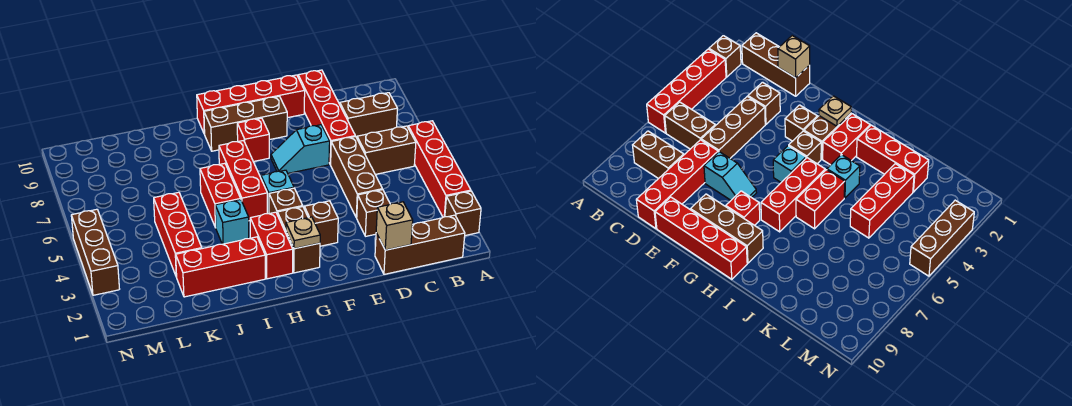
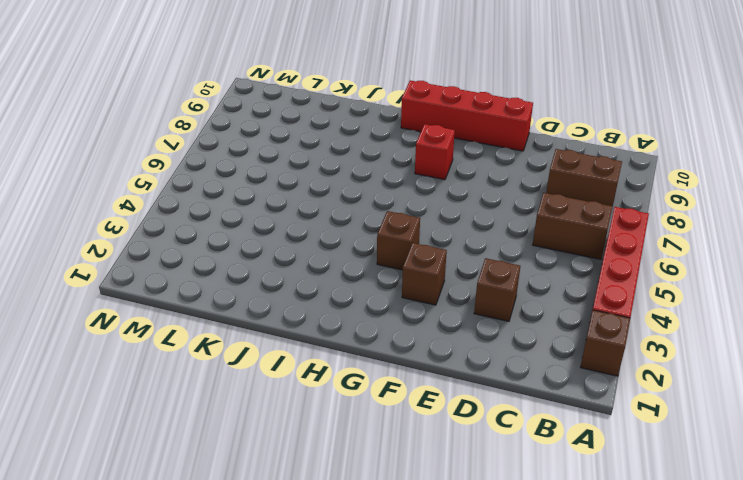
none -> brown 1x3 brick [375,215,465,274]
none -> brown 1x3 brick [330,136,382,218]
none -> red 1x4 brick [298,70,355,164]

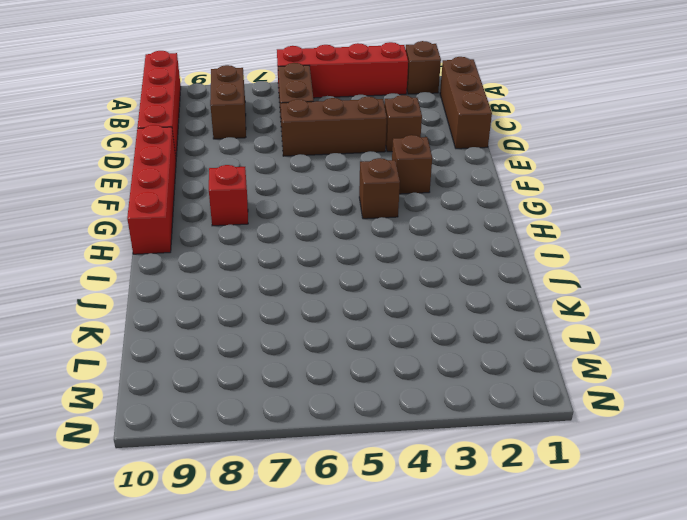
red 1x4 brick [137,51,181,157] -> red 1x4 brick turned to [298,70,355,164]
none -> cyan 1x2 slope [271,125,330,173]
none -> brown 1x3 brick [204,96,287,151]
none -> brown 1x2 brick [277,207,320,273]

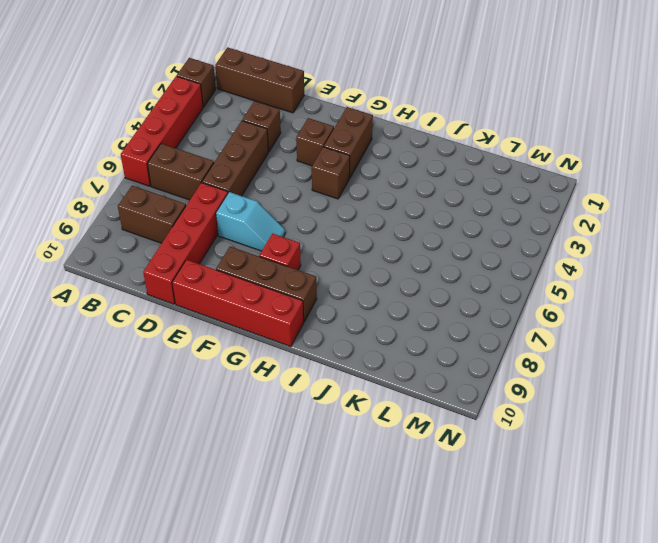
none -> cyan 1x1 brick [261,170,294,214]
none -> red 1x2 brick [250,212,293,279]
none -> red 1x3 brick [219,140,267,221]

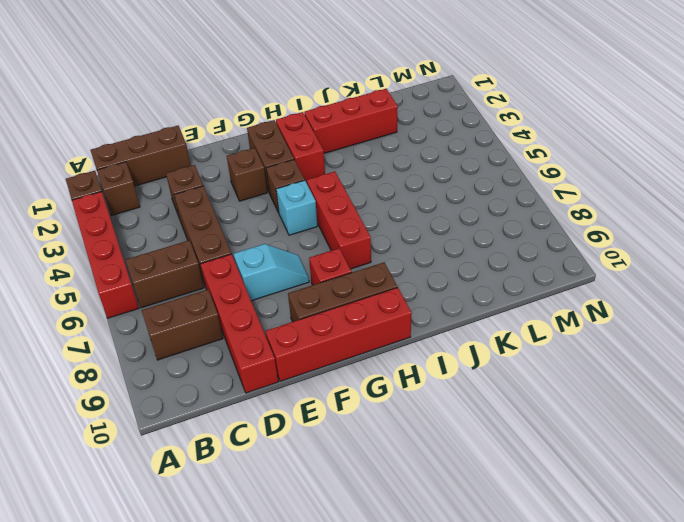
brown 1x1 brick [97,162,140,216] -> none
none -> cyan 1x1 brick [215,199,249,244]
none -> red 1x2 brick [200,163,240,228]
none -> red 1x3 brick [154,192,202,277]

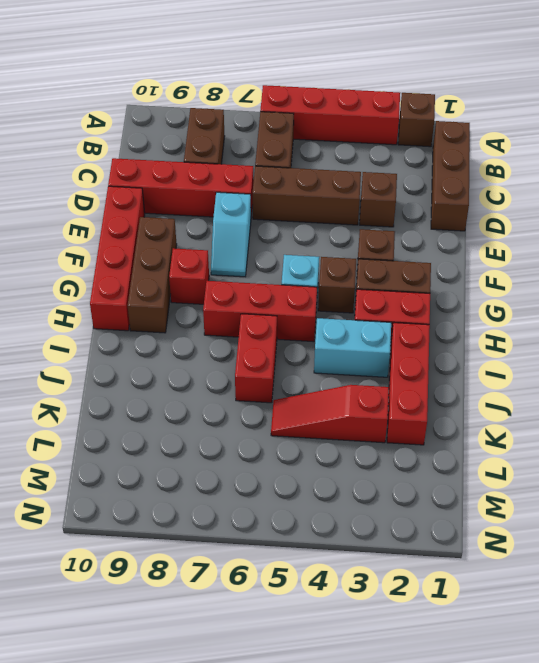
cyan 1x2 brick [314,318,391,377] -> cyan 1x1 brick [215,199,249,244]
red 1x2 brick [235,314,277,403] -> red 1x2 brick turned to [200,163,240,228]
red 1x3 slope [271,385,389,443] -> red 1x3 brick [154,192,202,277]
none -> brown 1x3 brick [71,209,119,295]
none -> tan 1x1 brick [376,202,413,250]
none -> tan 1x1 plate [286,217,320,249]

